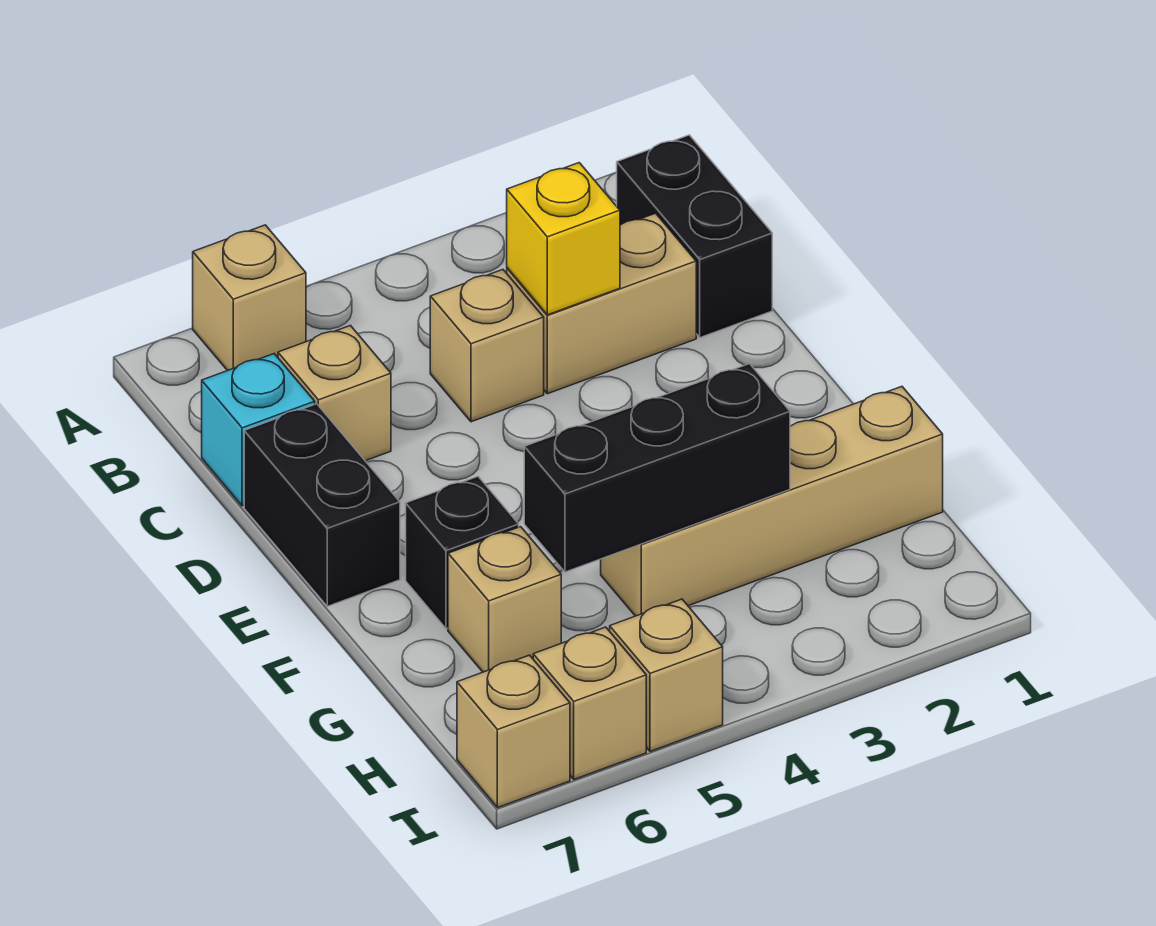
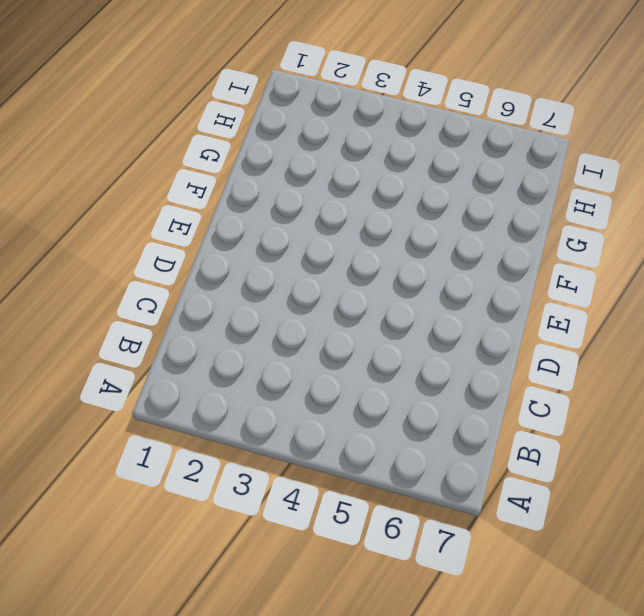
none -> tan 1x1 brick [193,225,306,371]
none -> black 1x2 brick [616,135,772,338]
none -> tan 1x2 brick [507,213,696,394]

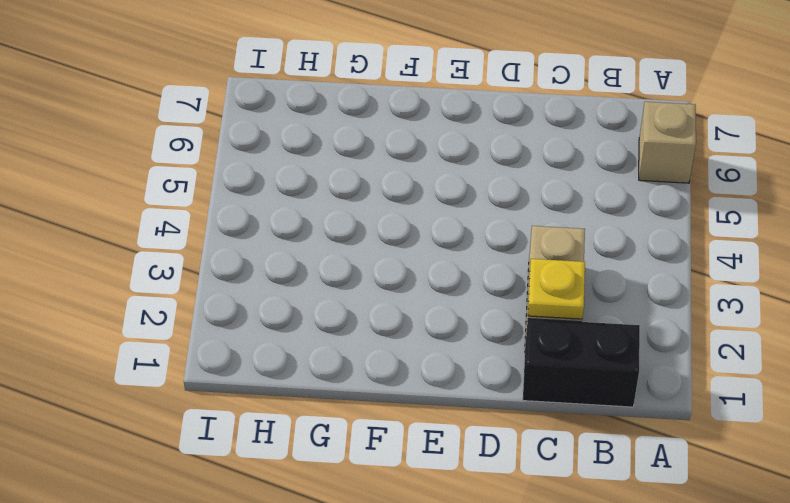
yellow 1x1 plate [528,259,585,319] -> none
none -> tan 1x1 brick [430,270,544,422]
none -> tan 1x1 brick [278,326,391,461]
none -> cyan 1x1 brick [202,354,315,506]

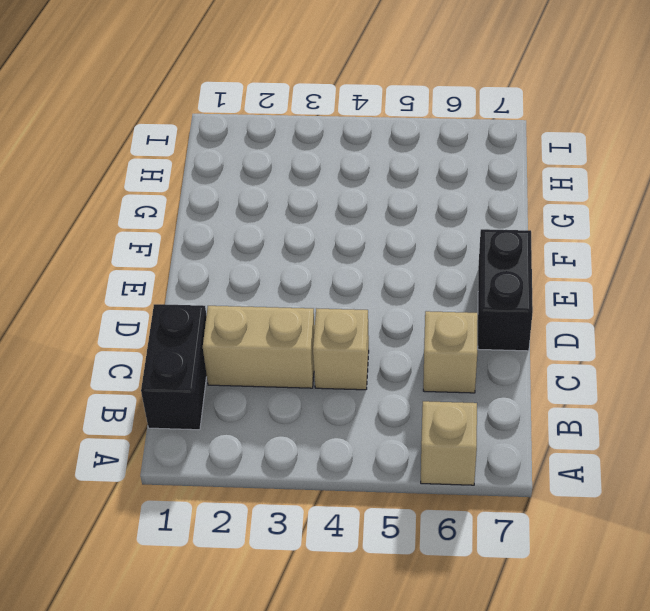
none -> cyan 1x1 brick [202,354,315,506]
none -> black 1x1 brick [406,476,519,629]
none -> tan 1x4 brick [601,387,943,616]

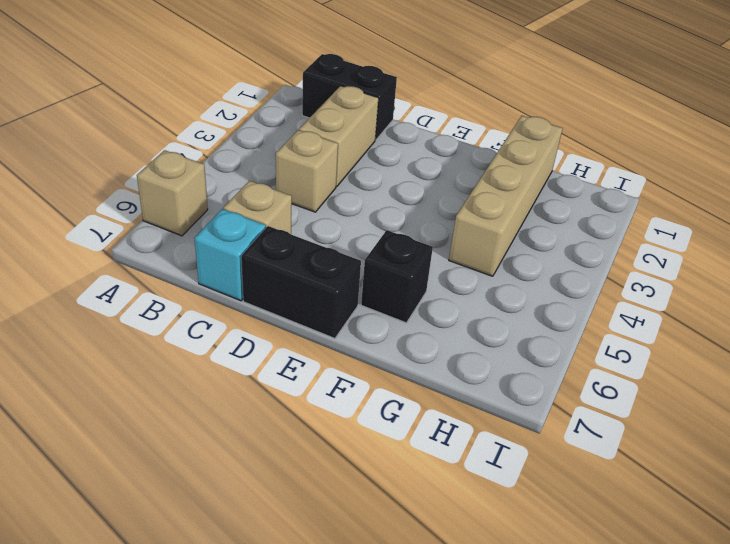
none -> tan 1x1 brick [448,527,561,672]
none -> tan 1x1 brick [610,599,723,751]
none -> tan 1x1 brick [533,627,646,779]

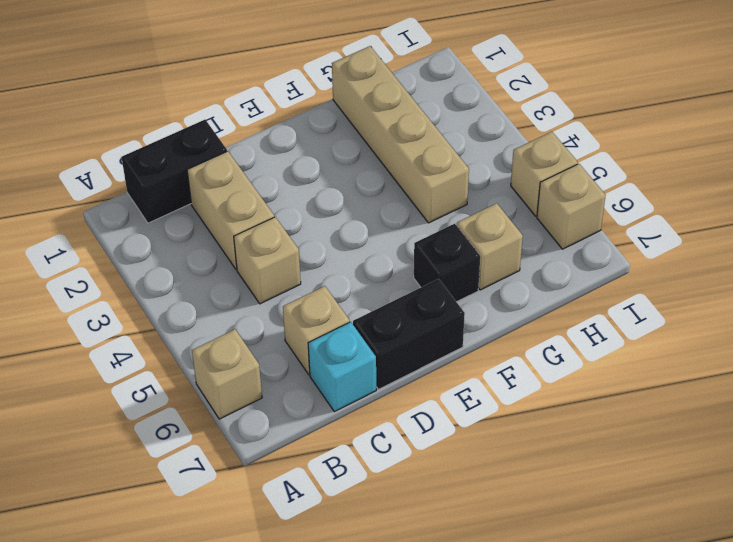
none -> tan 1x1 brick [457,655,570,808]
none -> yellow 1x1 brick [507,163,620,315]
none -> black 1x3 brick [524,364,790,572]

